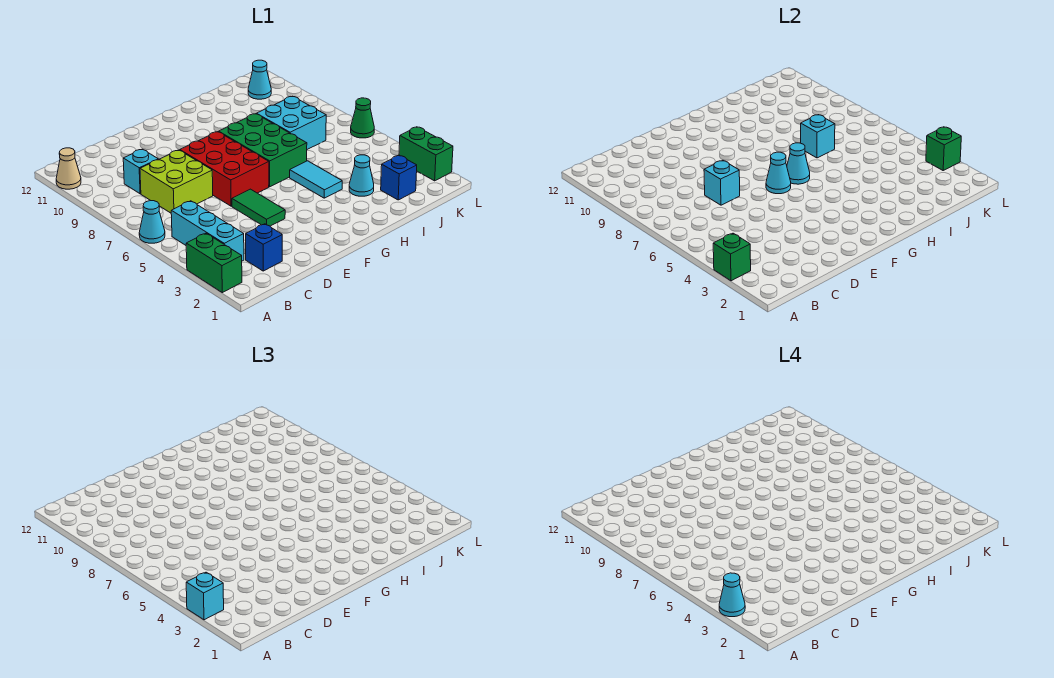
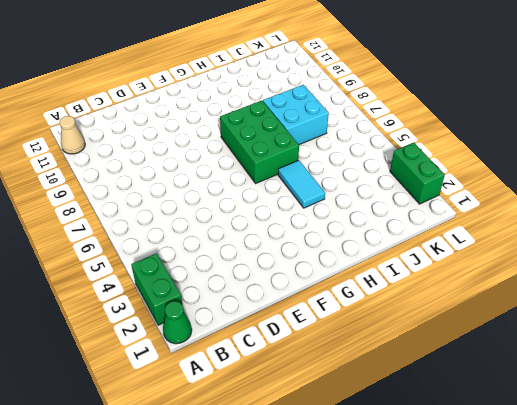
green 1x1 cone [163,301,192,344] -> green 1x1 cone moved to [351,98,374,138]
none -> cyan 1x1 cone [139,201,165,243]
none -> cyan 1x3 brick [171,201,244,261]
none -> blue 1x1 brick [246,224,282,271]

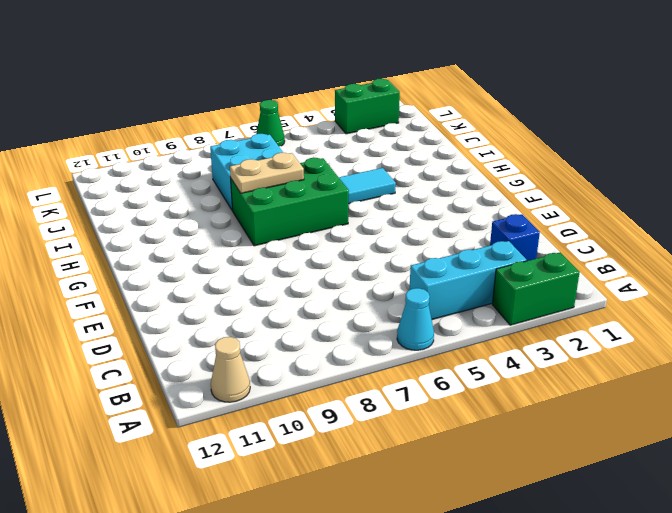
tan 1x2 plate [230,153,304,193] -> none
none -> lime 2x2 brick [140,150,213,213]
none -> cyan 1x1 brick [123,149,158,194]
none -> green 1x2 tile [232,189,285,226]

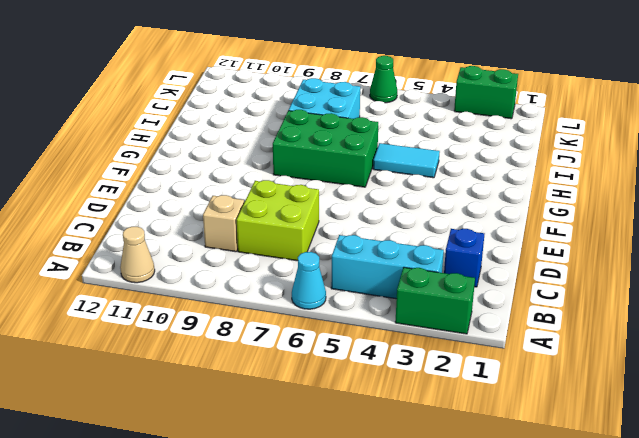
tan 1x1 brick [203,195,244,252] -> cyan 1x1 brick [123,149,158,194]
none -> green 1x2 tile [232,189,285,226]
none -> red 2x3 brick [180,132,269,206]
none -> cyan 1x1 cone [349,155,374,196]

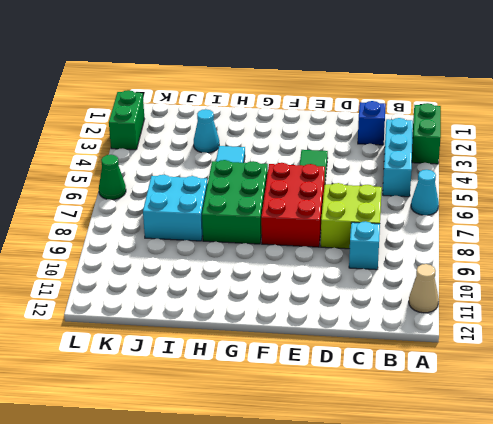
none -> blue 1x1 brick [381,155,417,200]
none -> cyan 1x1 cone [248,60,271,99]
none -> green 1x1 brick [713,233,751,281]

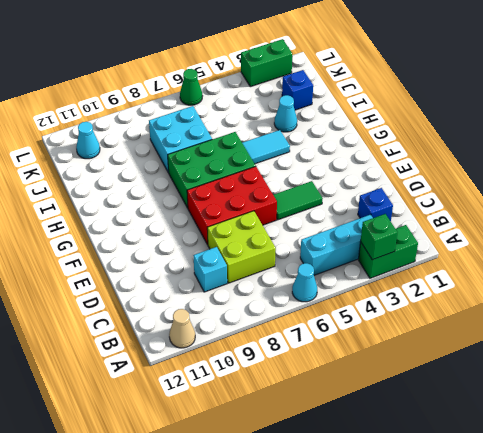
none -> cyan 1x1 brick [704,160,740,205]
none -> cyan 1x1 cone [766,152,791,194]
none -> cyan 1x1 cone [787,143,810,184]

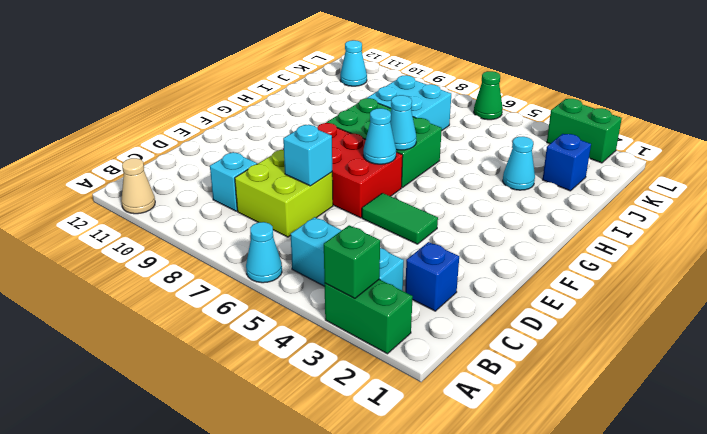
none -> cyan 1x2 tile [290,161,342,198]
none -> cyan 1x1 brick [801,115,835,158]
none -> green 1x1 brick [926,127,961,170]

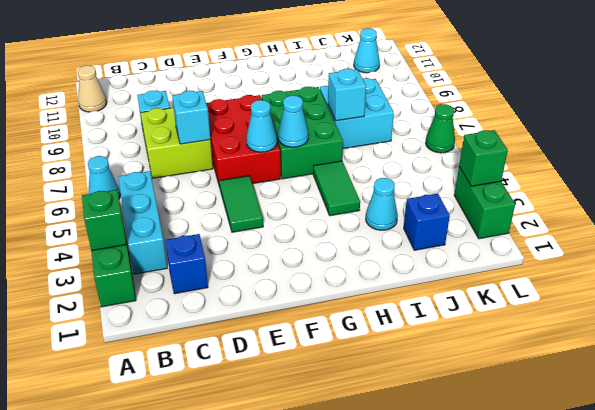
green 1x2 tile [313,161,360,216] -> cyan 1x2 tile [290,161,342,198]
none -> cyan 1x1 brick [186,572,224,620]
none -> cyan 1x1 cone [719,573,745,617]

